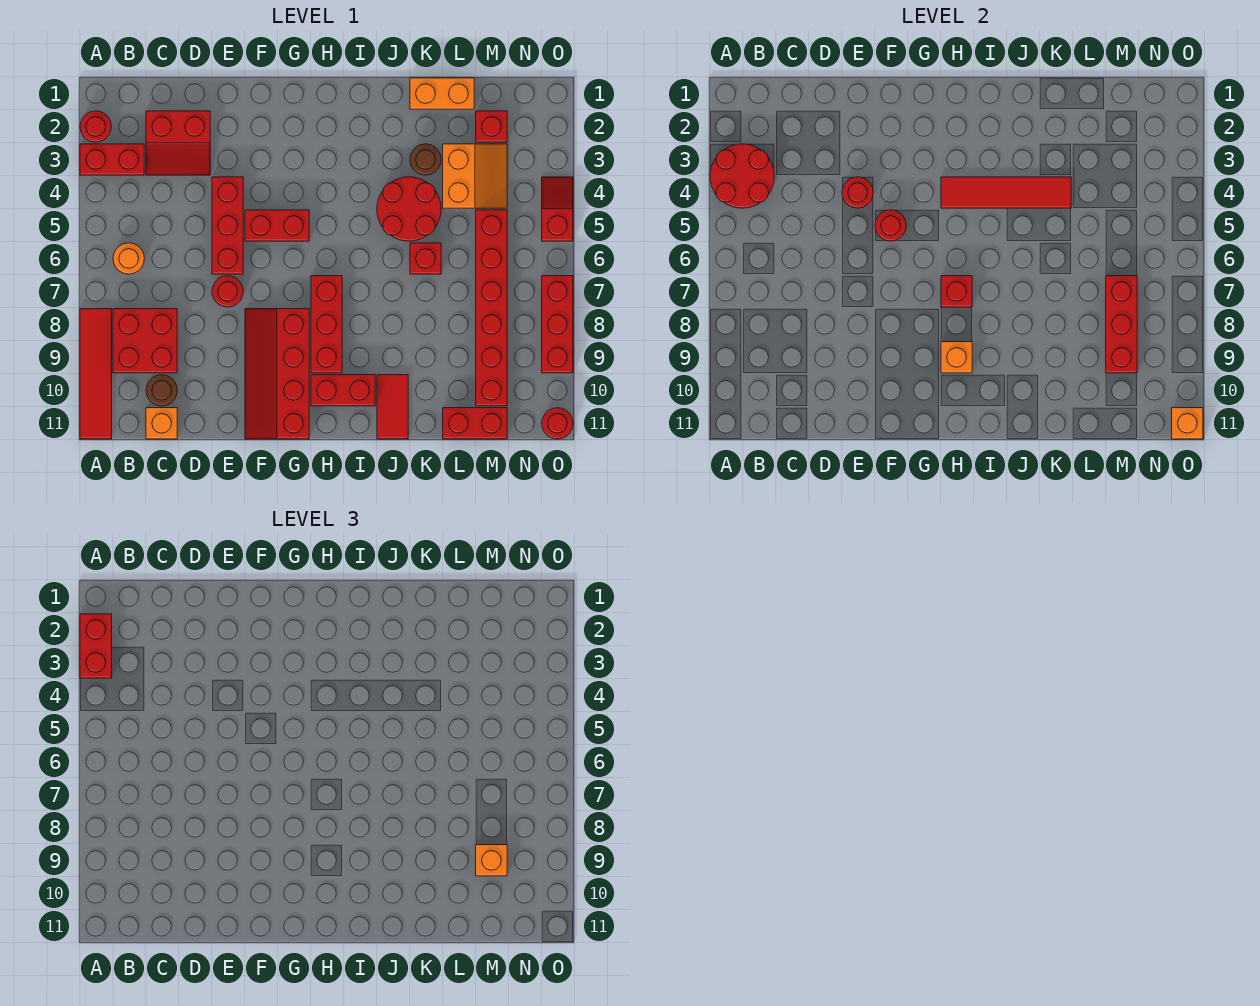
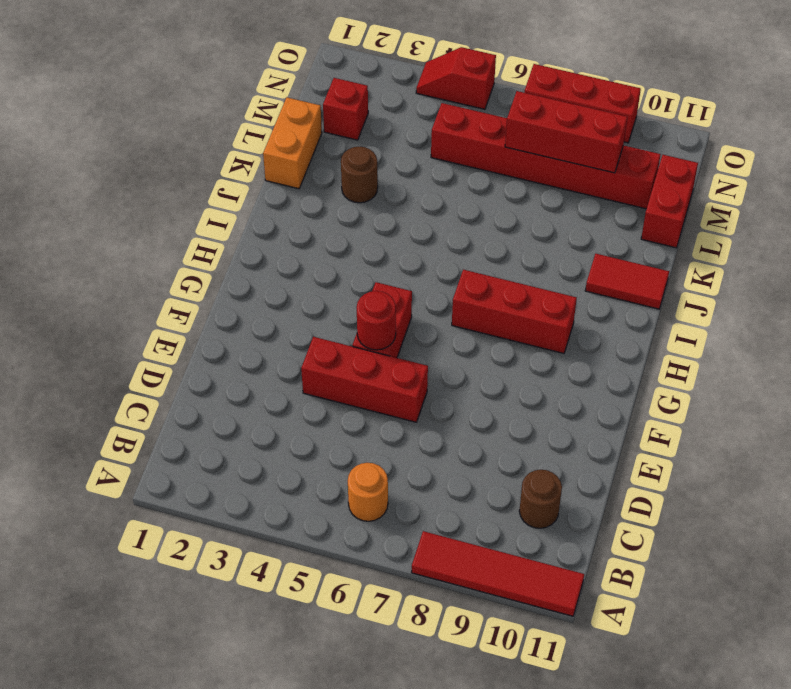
none -> red 1x1 round brick [80,111,111,142]
none -> red 1x2 brick [80,144,144,175]
none -> red 2x2 brick [113,309,177,373]
none -> red 2x2 slope [146,111,210,175]

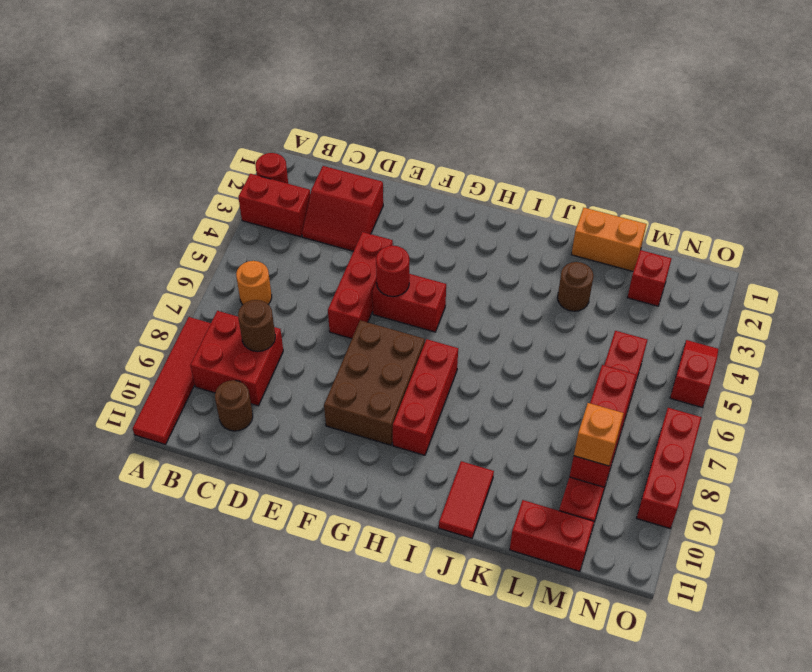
brown 1x1 round brick [238,300,275,352] -> none
brown 2x3 brick [324,320,425,445] -> red 2x4 slope [245,309,309,439]
none -> orange 1x1 brick [146,408,177,439]
none -> red 1x1 round brick [212,276,243,307]
none -> red 1x2 brick [311,375,375,406]
none -> red 2x2 round brick [377,177,441,241]

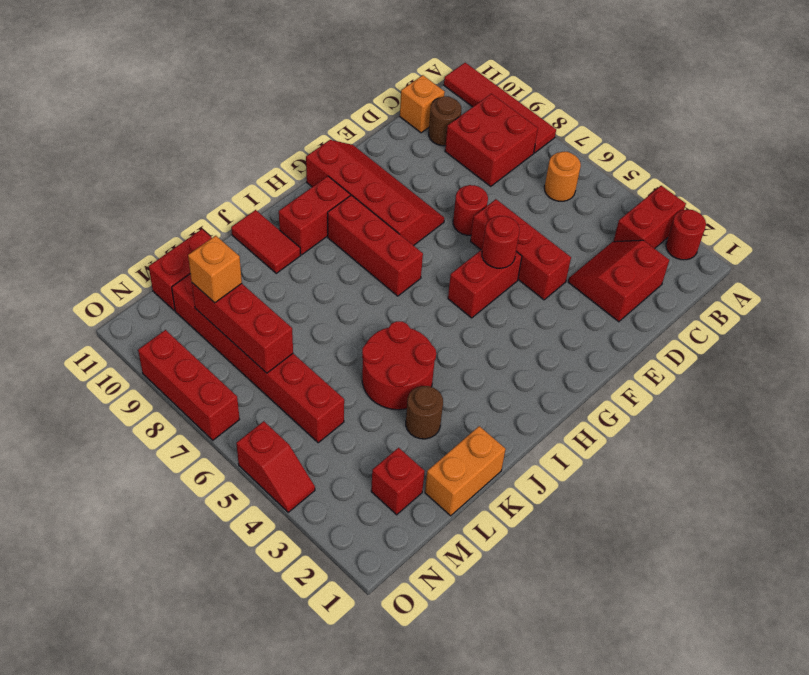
none -> red 1x1 brick [410,243,441,274]
none -> orange 2x2 slope [443,144,507,208]
none -> red 1x1 round brick [542,408,573,439]
none -> red 2x2 round brick [710,144,774,208]

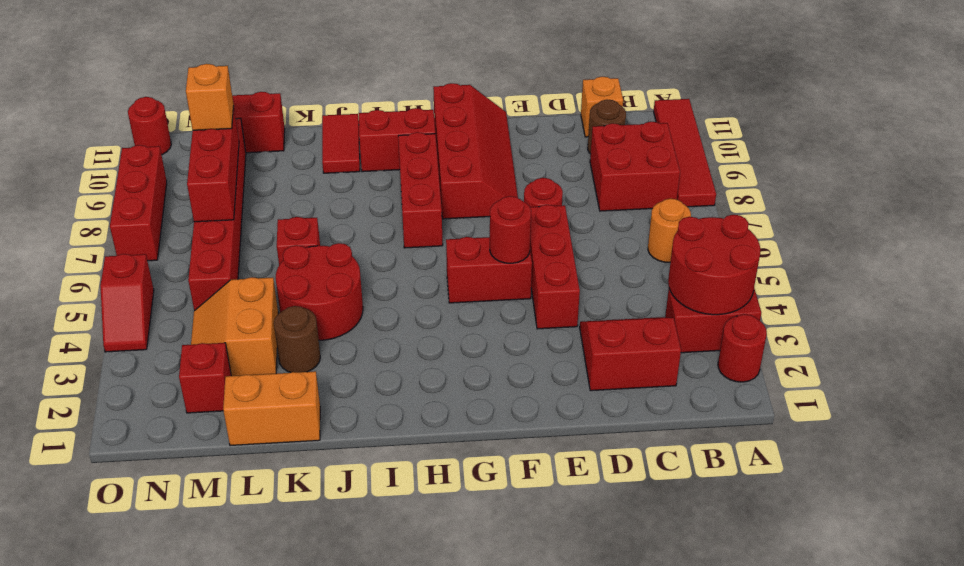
none -> red 1x1 round brick [842,177,873,208]
none -> red 1x4 tile [941,177,1071,208]
none -> red 1x1 brick [941,276,972,307]
none -> orange 1x1 brick [941,342,972,373]

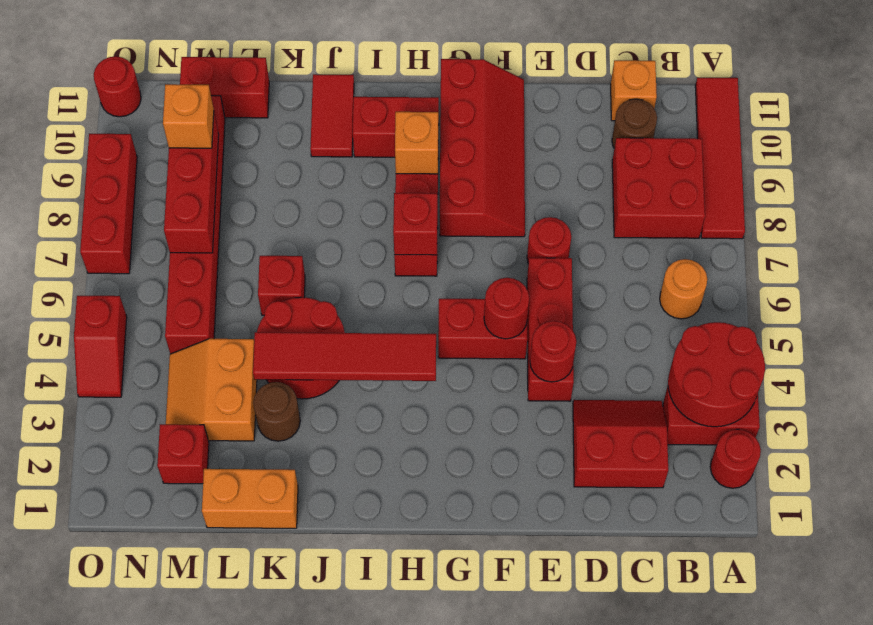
none -> orange 1x1 brick [1172,408,1203,439]
none -> red 1x2 brick [80,614,112,678]

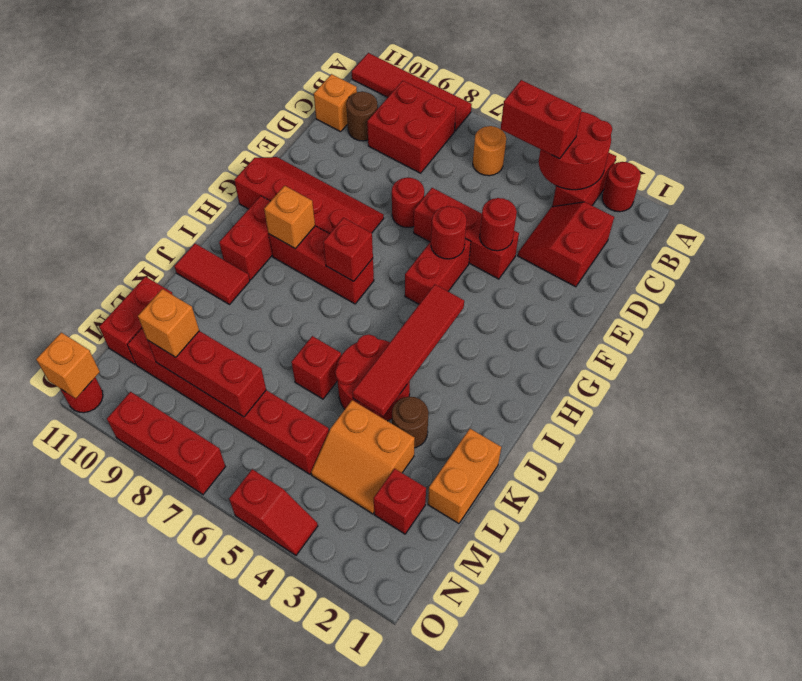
red 1x2 brick [501,80,582,159] -> red 1x2 brick moved to [80,614,112,678]

